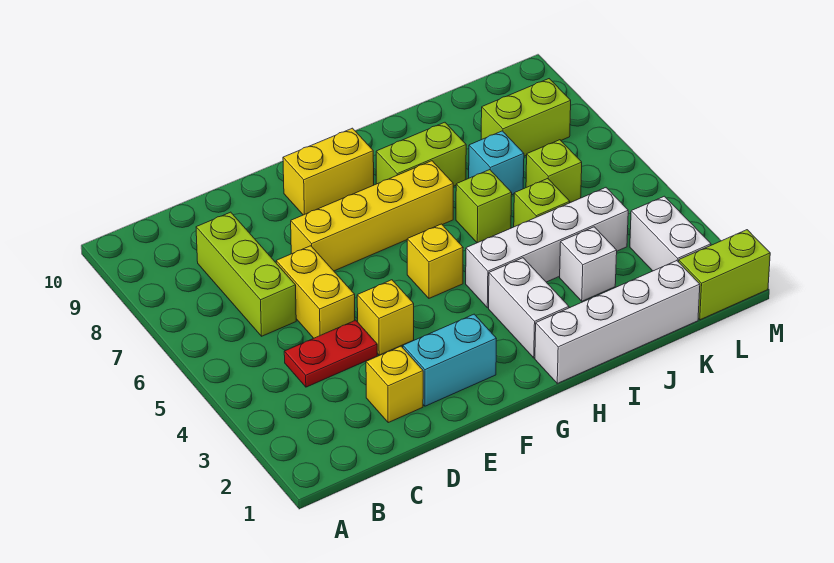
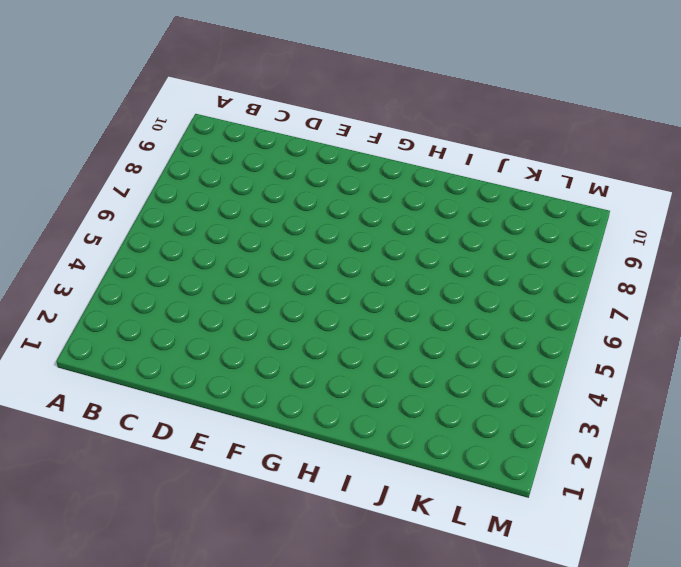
none -> red 1x2 plate [284,320,377,387]
none -> lime 1x3 brick [196,212,296,336]
none -> yellow 1x1 brick [366,346,423,423]

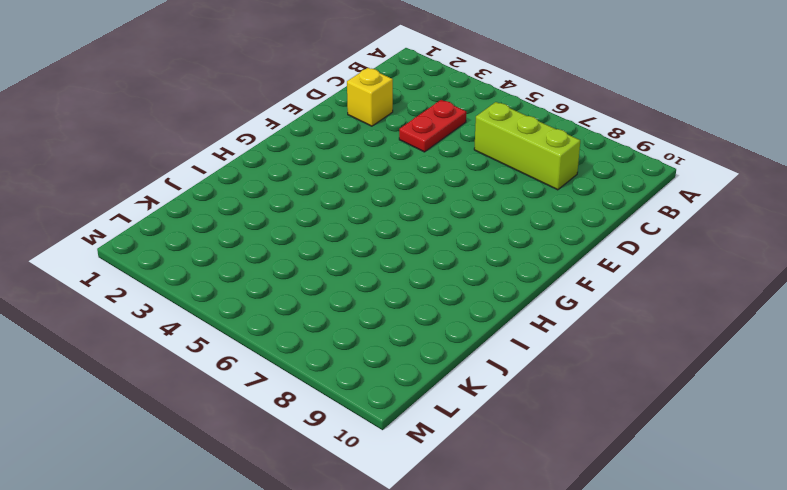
none -> yellow 1x2 brick [276,246,355,338]
none -> cyan 1x2 brick [403,314,496,406]
none -> yellow 1x1 brick [357,280,414,355]

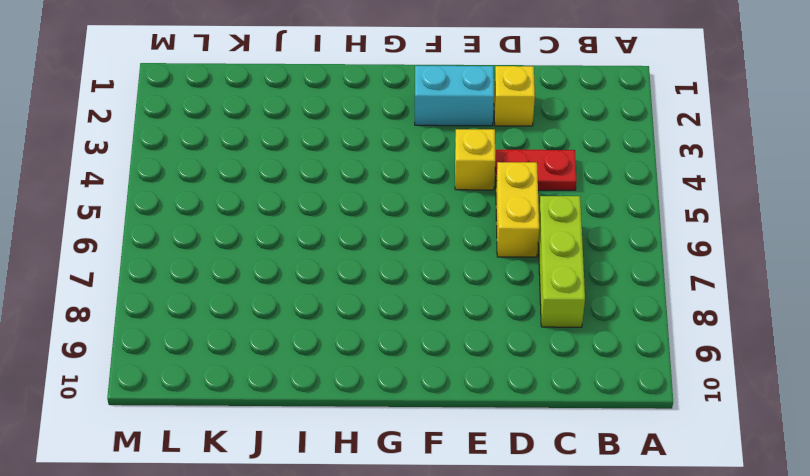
none -> yellow 1x4 brick [291,161,453,271]
none -> yellow 1x2 brick [283,128,374,215]
none -> yellow 1x1 brick [407,224,463,298]

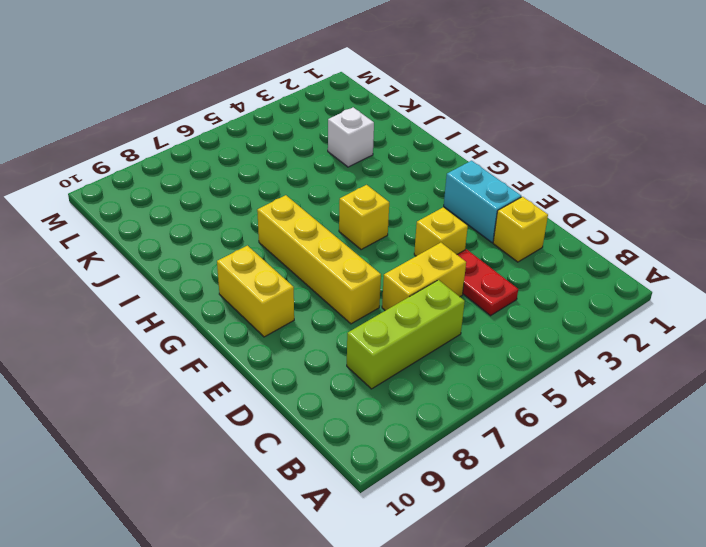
none -> white 1x4 brick [535,261,700,383]
none -> white 1x2 brick [489,258,569,358]
none -> white 1x4 brick [466,188,628,308]

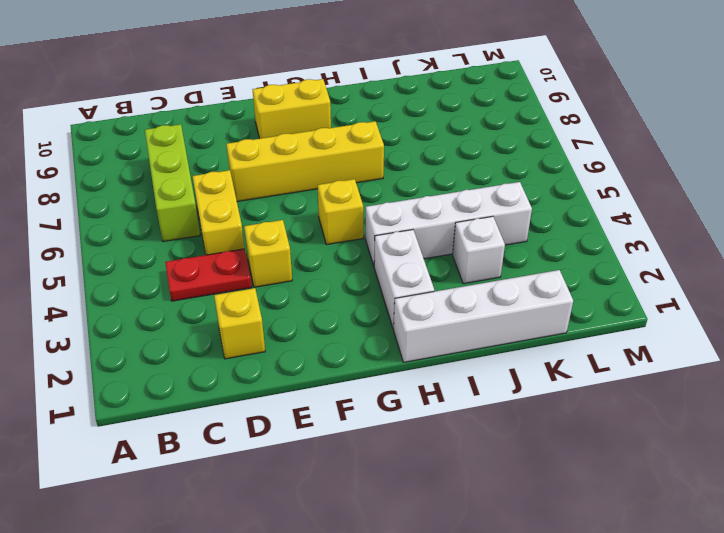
none -> cyan 1x2 brick [403,314,496,406]
none -> lime 1x2 brick [376,122,466,186]
none -> lime 1x1 brick [456,170,512,243]

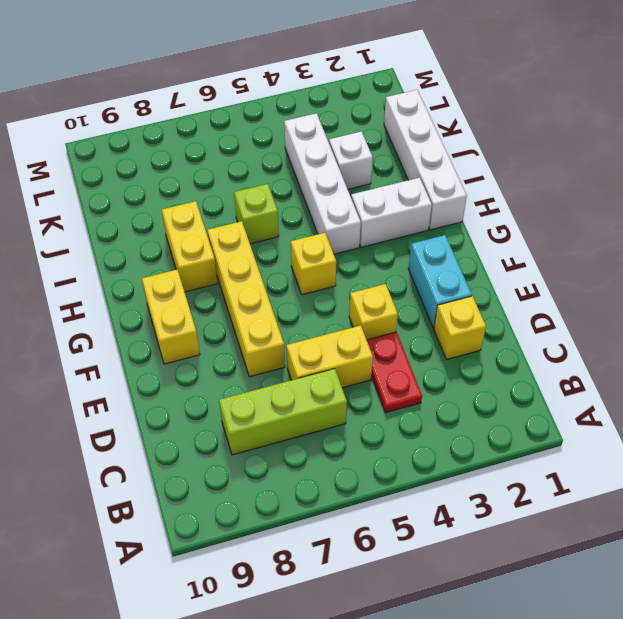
yellow 1x2 brick [162,201,217,292] -> lime 1x2 brick [376,122,466,186]
none -> lime 1x1 brick [514,179,570,227]
none -> cyan 1x1 brick [469,131,524,195]
none -> lime 1x1 brick [526,140,582,203]

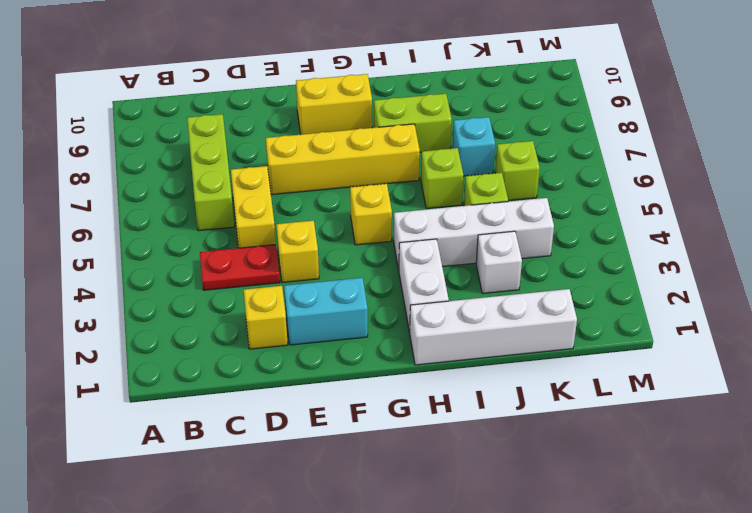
none -> lime 1x2 brick [481,79,571,156]
none -> lime 1x2 brick [679,230,770,320]
none -> white 1x2 brick [630,196,711,271]

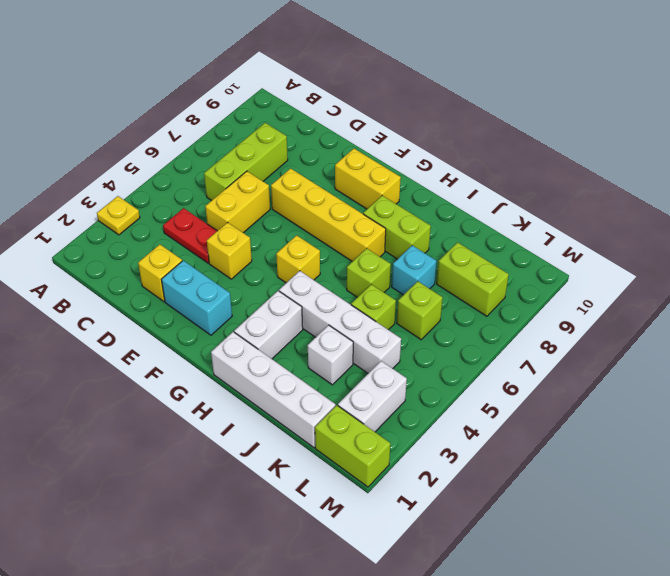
yellow 1x1 plate [97,196,140,235] -> none

